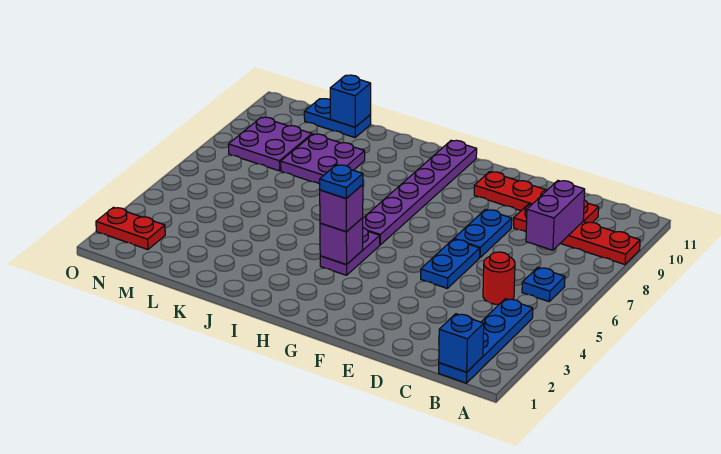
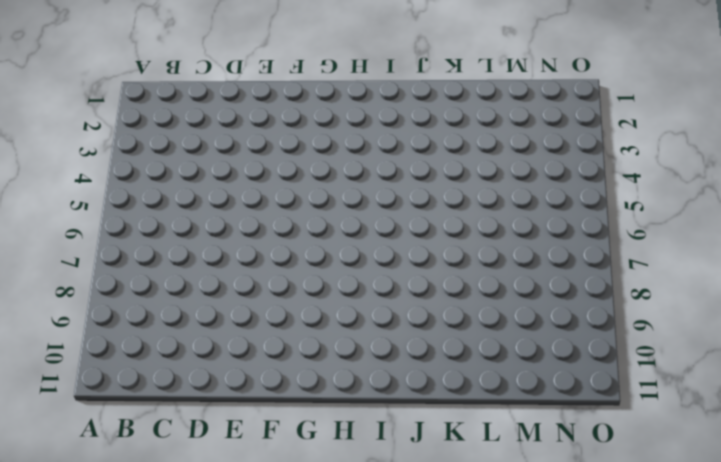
none -> red 1x4 plate [514,204,640,265]
none -> blue 1x4 plate [439,299,533,383]
none -> blue 1x1 plate [522,267,565,302]

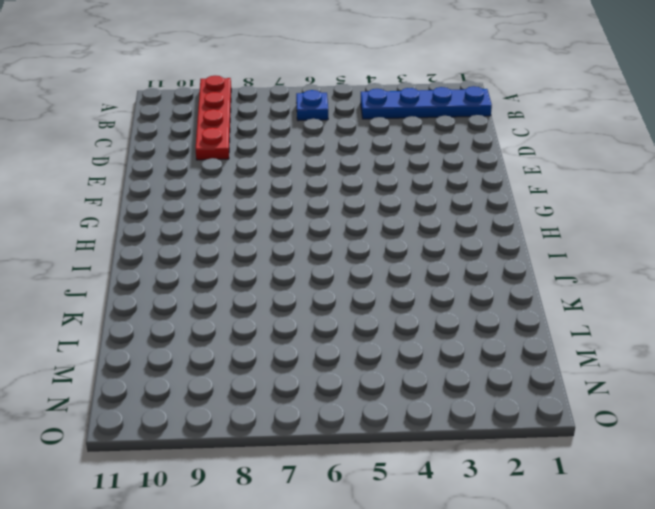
none -> red 1x1 round brick [483,252,515,305]
none -> red 1x4 plate [474,172,599,223]
none -> blue 1x2 plate [421,239,480,288]

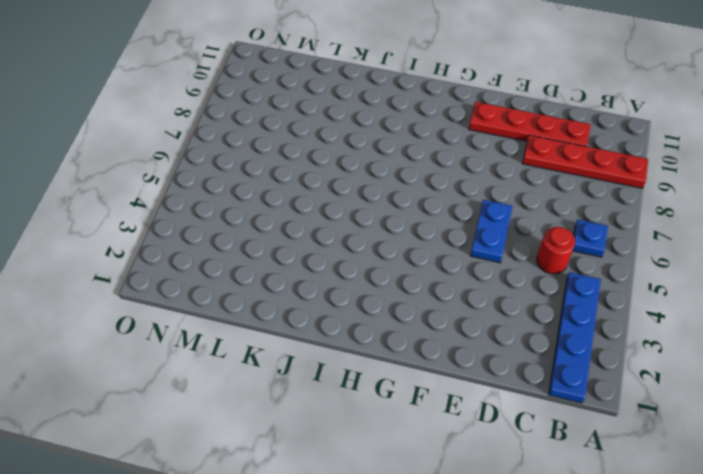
none -> blue 1x2 plate [454,209,512,258]
none -> purple 1x2 plate [320,228,380,275]
none -> purple 1x6 plate [363,140,477,245]

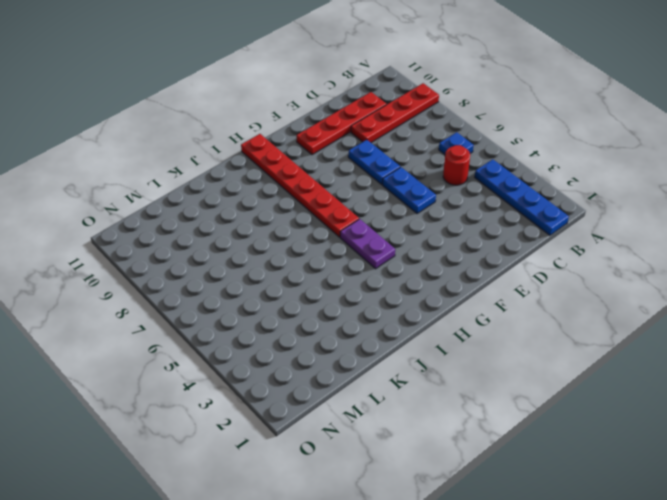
red 1x6 plate [241,134,359,237] -> purple 1x6 plate [363,140,477,245]
none -> purple 2x2 plate [281,134,365,184]
none -> blue 1x2 plate [304,99,371,138]
none -> purple 2x2 plate [228,117,312,171]

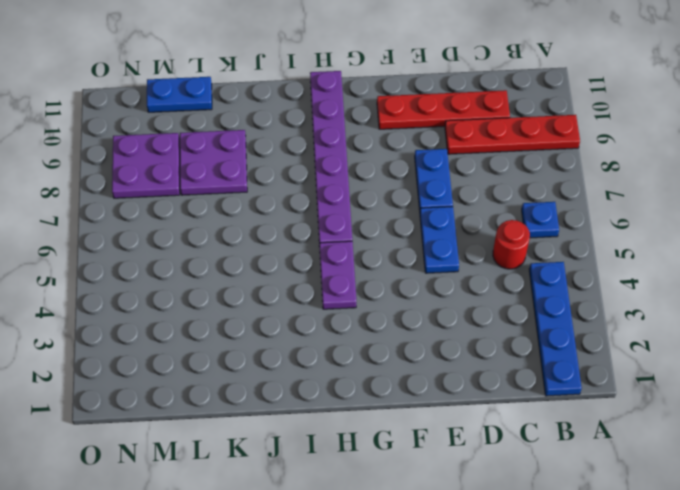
none -> red 1x2 plate [96,207,165,250]
none -> blue 1x1 brick [439,314,484,372]
none -> purple 1x2 brick [526,181,585,250]

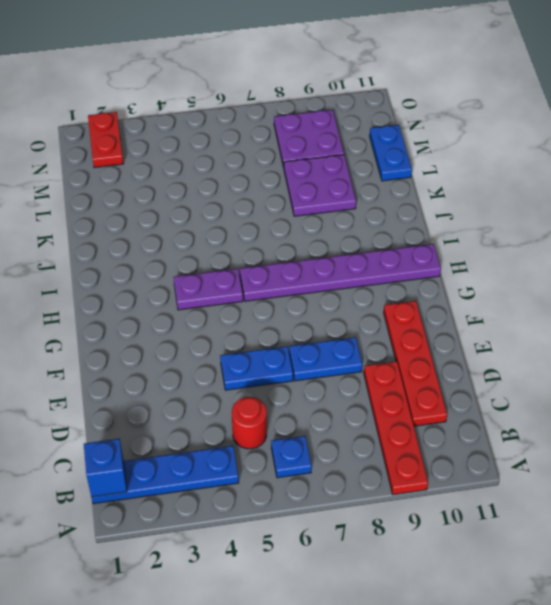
none -> purple 1x2 brick [526,181,585,250]
none -> purple 1x1 brick [320,218,363,265]
none -> blue 1x1 brick [330,75,371,127]

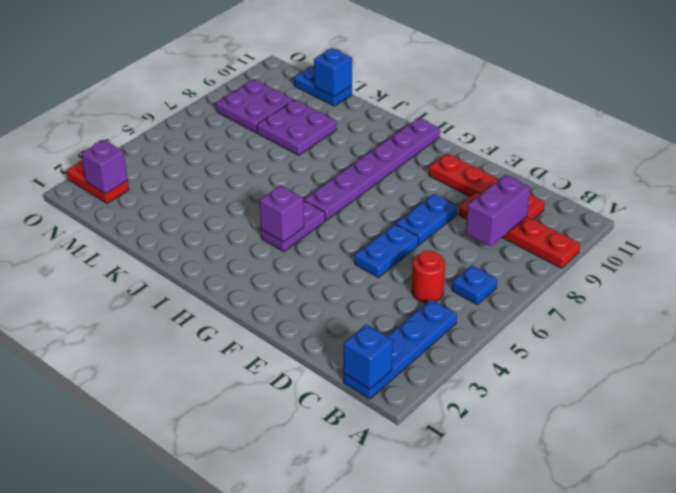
purple 1x1 brick [82,140,127,194] -> purple 1x1 brick moved to [320,185,363,232]
none -> blue 1x1 plate [320,165,363,198]

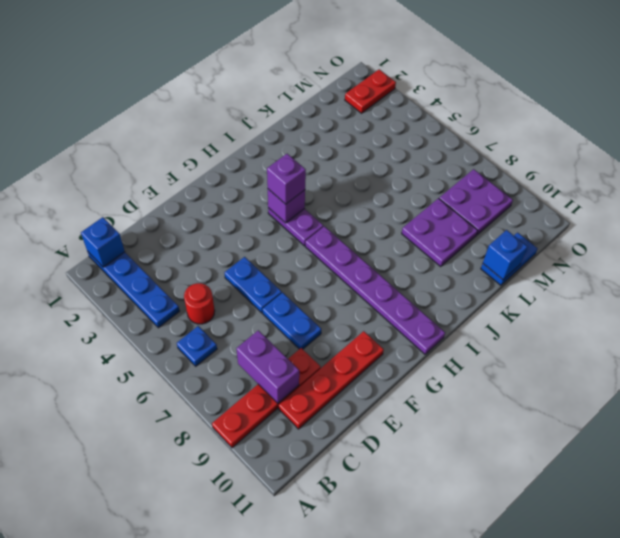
none -> blue 1x1 plate [320,165,363,198]

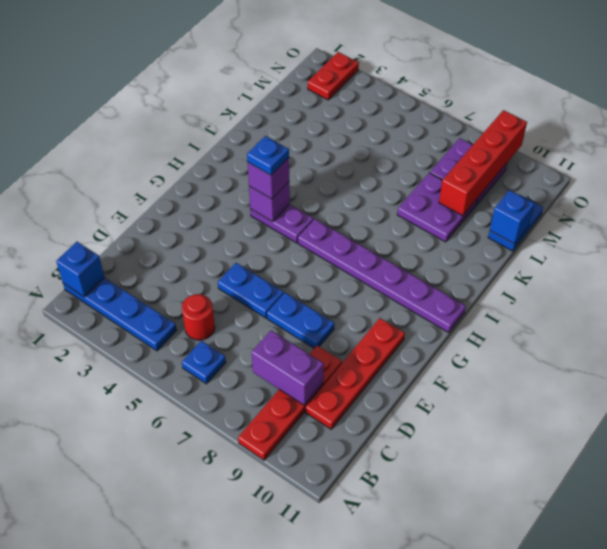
red 1x4 brick [439,110,527,216] -> none

